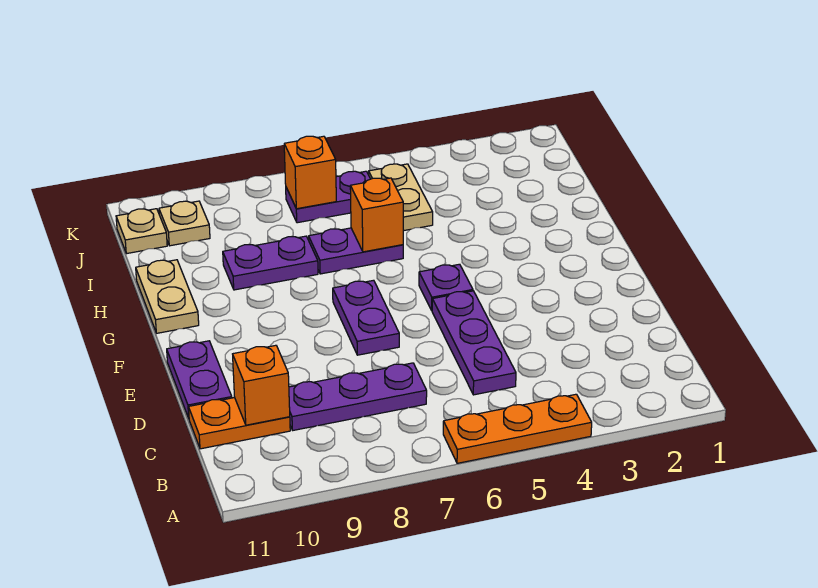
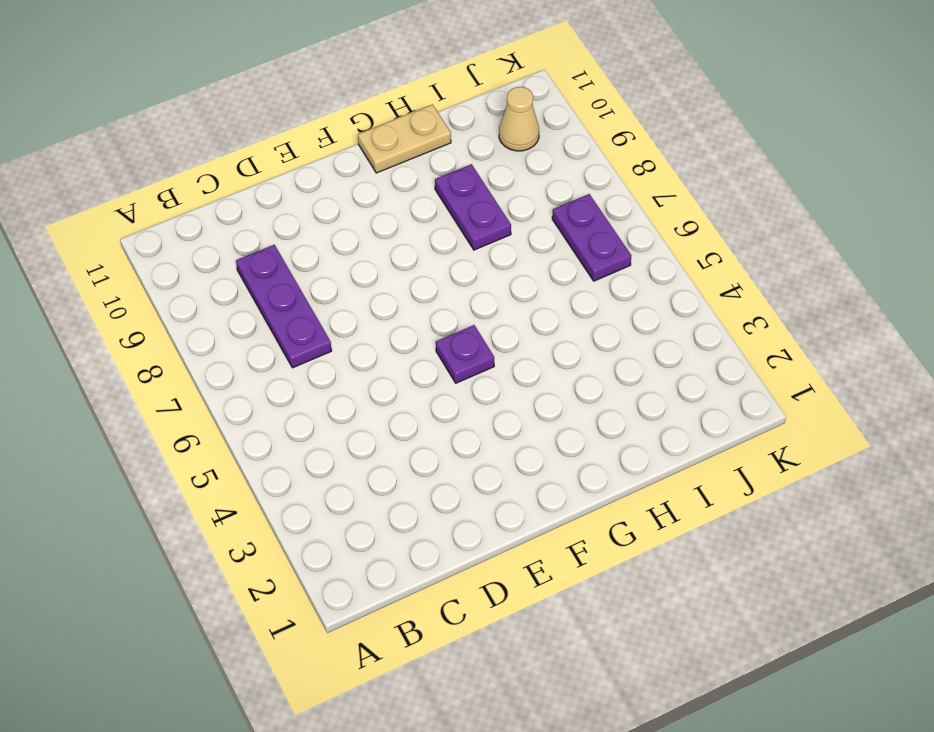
tan 1x1 cone [499,87,539,151] -> tan 1x1 plate [159,201,210,246]
none -> orange 1x3 plate [443,394,592,463]
none -> purple 1x3 plate [432,291,516,395]
none -> orange 1x2 plate [189,398,290,449]

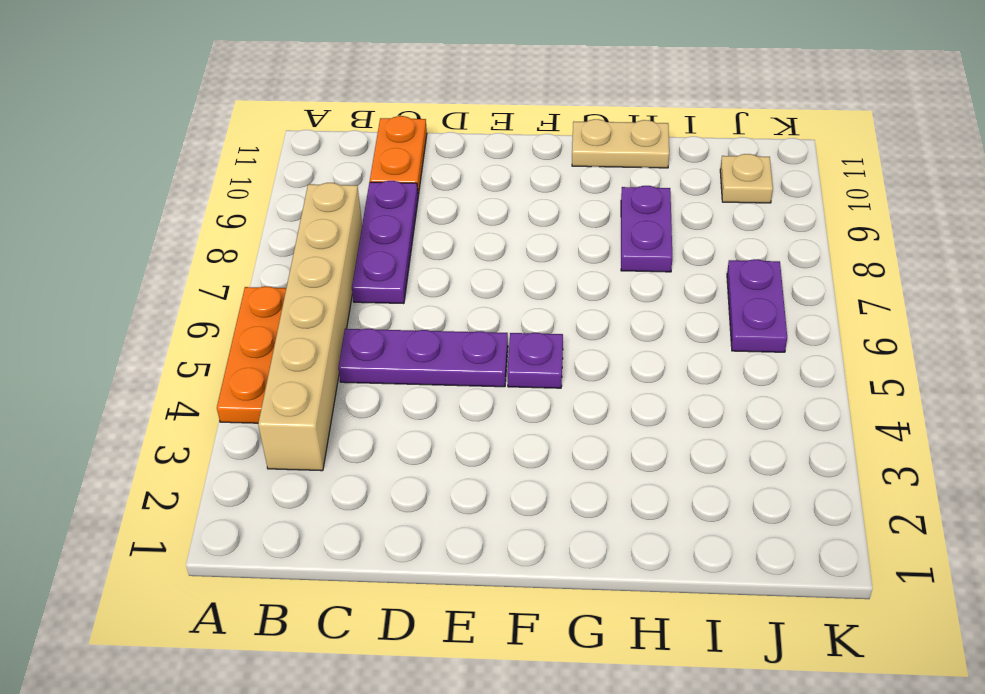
tan 1x6 brick [258,183,362,471] -> none
none -> purple 1x2 plate [167,341,232,418]
none -> purple 1x2 plate [333,280,399,355]
none -> purple 1x2 plate [309,228,403,274]

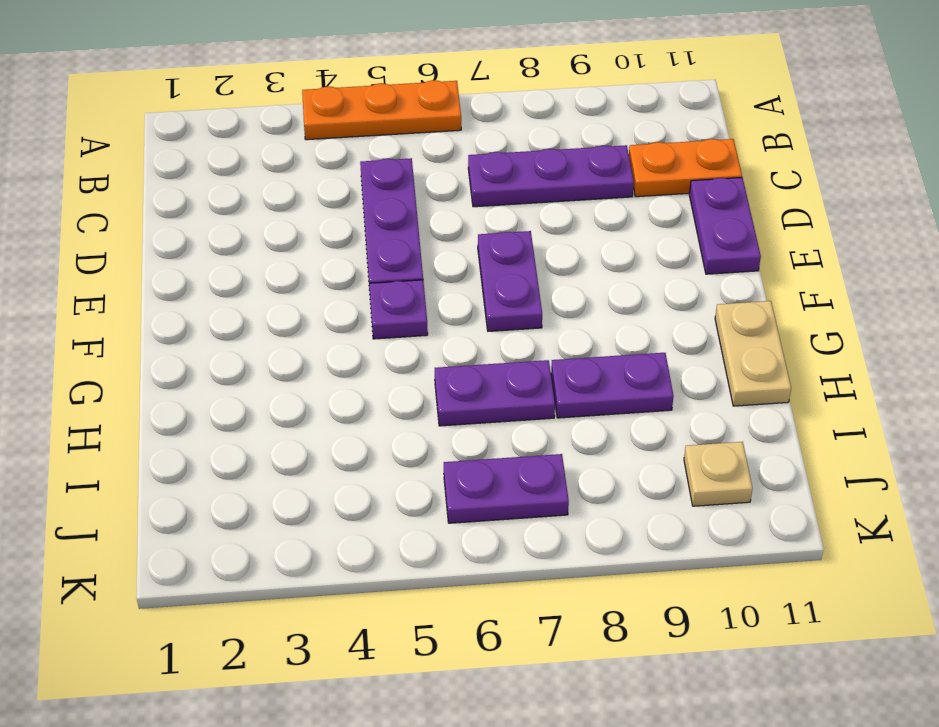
none -> tan 1x2 plate [369,164,433,231]
none -> tan 1x1 plate [116,209,167,254]
none -> orange 1x1 brick [233,345,290,425]

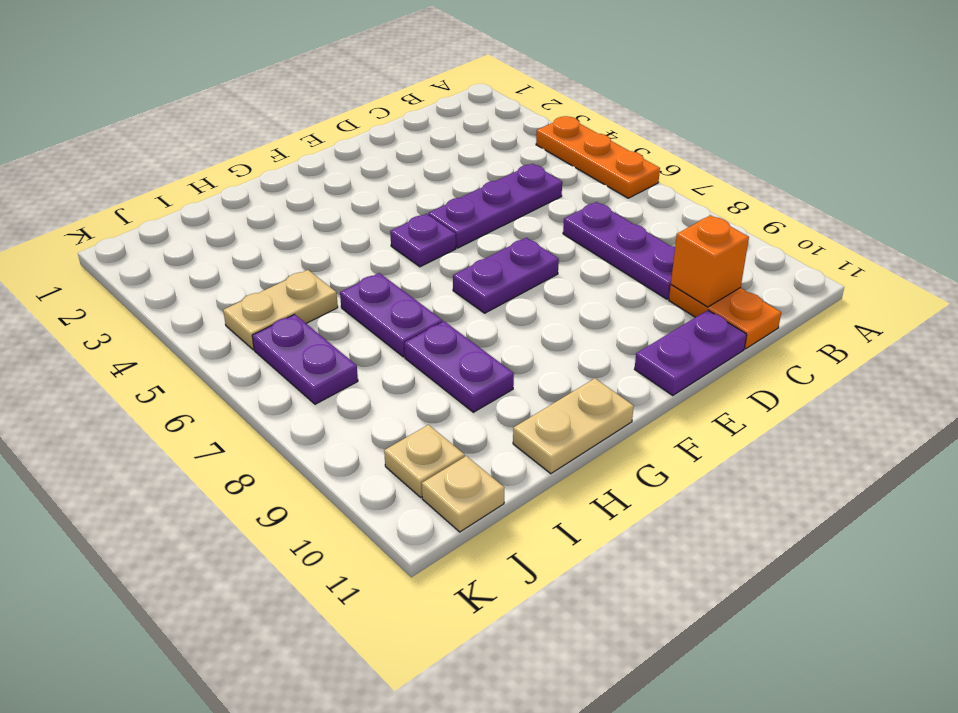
none -> orange 1x1 brick [350,178,403,252]
none -> orange 1x1 brick [284,136,336,209]

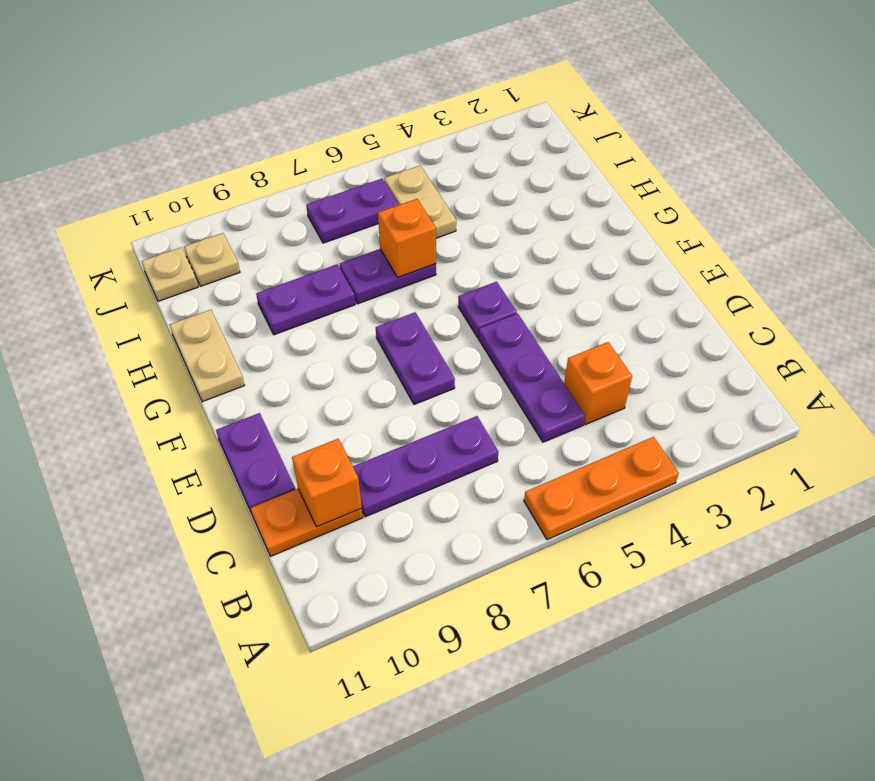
orange 1x1 brick [564,342,632,425] -> orange 1x1 brick moved to [284,136,336,209]

